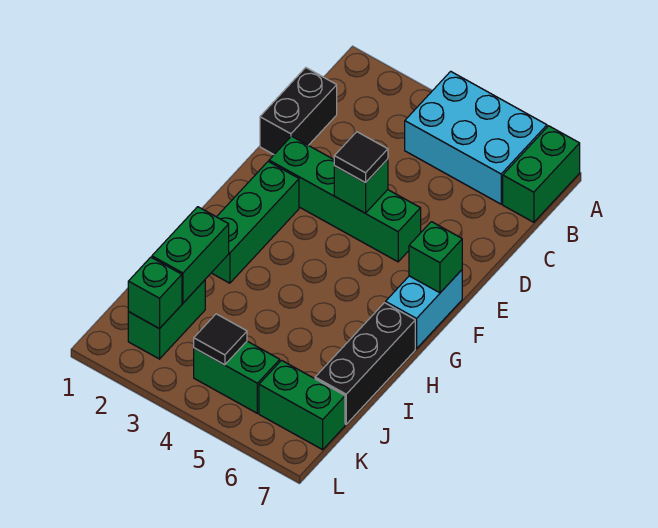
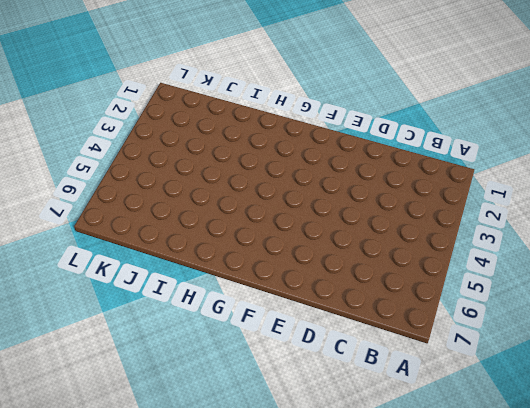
none -> cyan 2x3 brick [405,71,547,204]
none -> green 1x2 brick [503,126,580,222]
none -> black 1x2 brick [260,68,337,154]

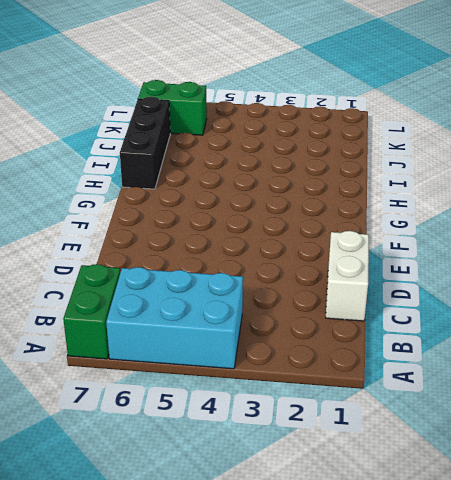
white 1x2 brick [326,231,369,321] -> black 1x2 brick [260,68,337,154]
none -> green 1x4 brick [269,136,421,262]
none -> green 1x3 brick [212,162,299,283]
none -> cyan 1x2 brick [386,270,462,349]

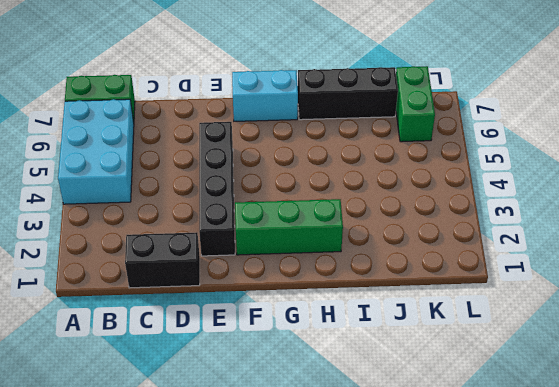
black 1x4 brick [199,122,235,256] -> green 1x4 brick [269,136,421,262]
none -> green 1x2 brick [128,280,205,359]
none -> green 1x2 brick [194,341,280,413]
none -> green 1x1 brick [334,159,388,213]

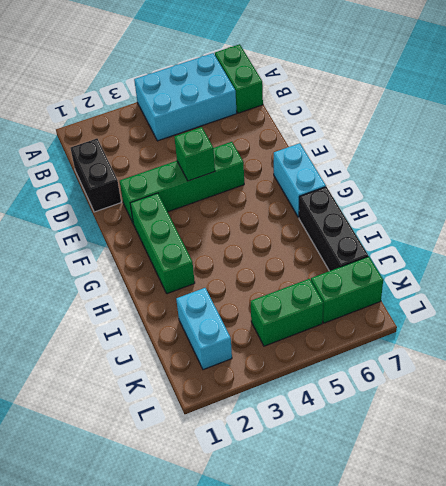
cyan 1x2 brick [176,288,232,370] -> green 1x2 brick [128,280,205,359]
none -> green 1x1 brick [409,222,462,293]
none -> green 1x2 brick [152,207,229,303]
none -> green 1x1 brick [128,257,182,329]

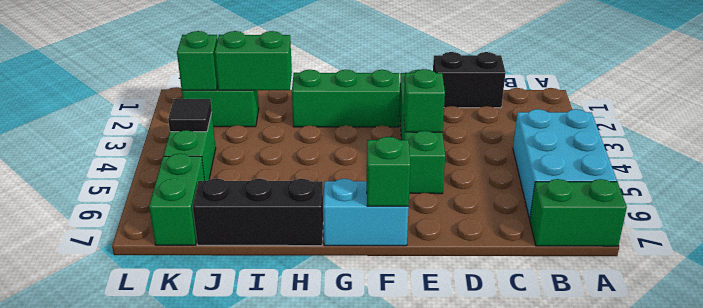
none -> black 1x1 tile [334,132,388,183]

